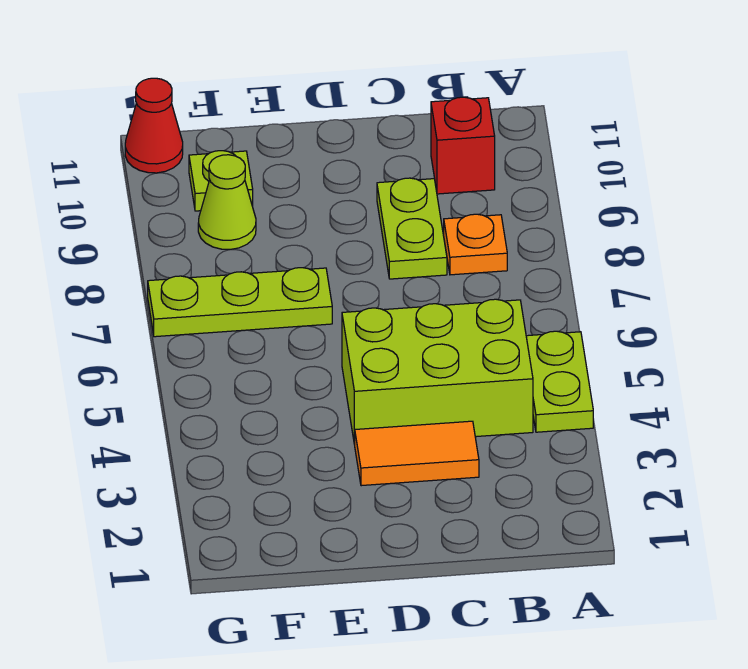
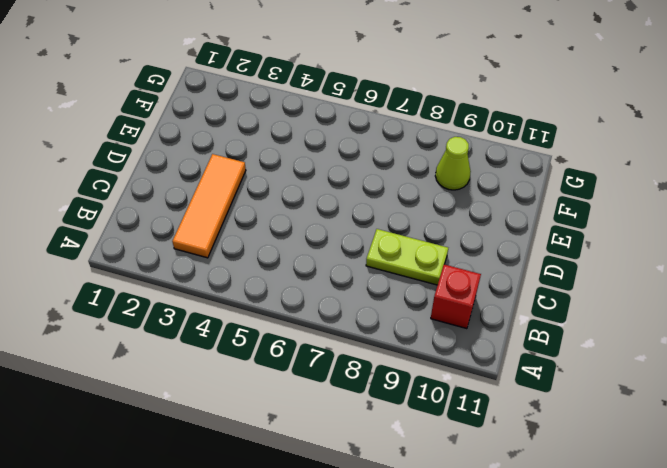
orange 1x3 tile [172,154,246,258] -> orange 1x2 tile [355,421,479,486]
none -> lime 1x2 plate [526,331,593,432]
none -> lime 2x3 brick [342,299,533,445]

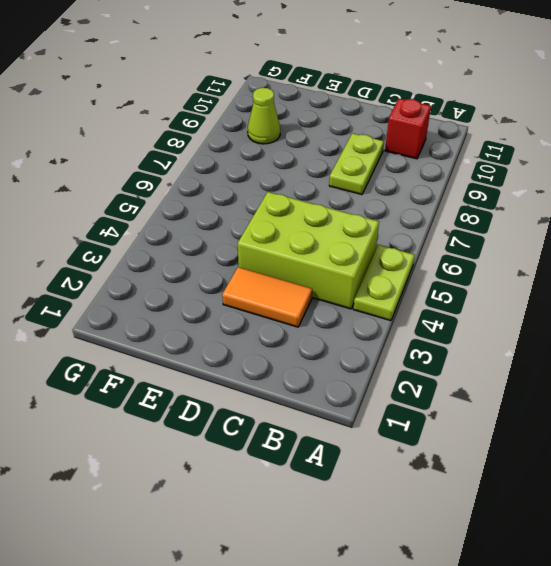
none -> orange 1x1 plate [444,214,507,275]
none -> lime 1x3 plate [148,268,332,337]

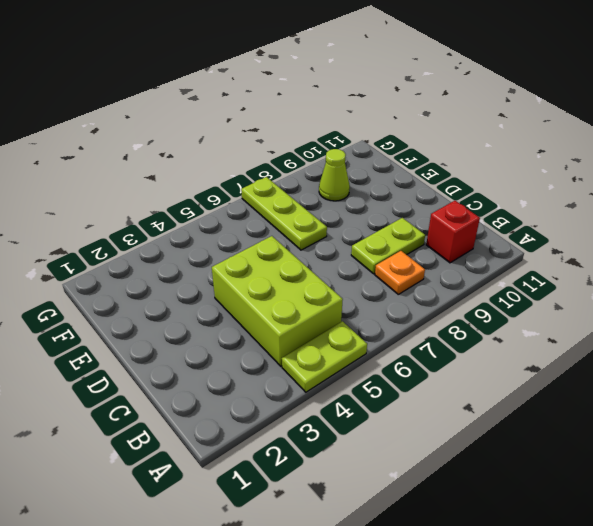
none -> orange 1x2 tile [355,421,479,486]
none -> lime 1x1 plate [189,151,253,211]

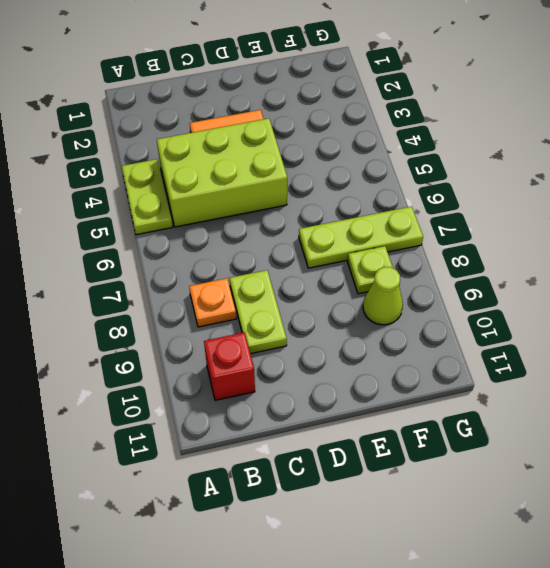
lime 1x1 plate [347,246,393,294] -> lime 1x1 plate moved to [189,151,253,211]
none -> red 1x1 cone [125,78,183,173]

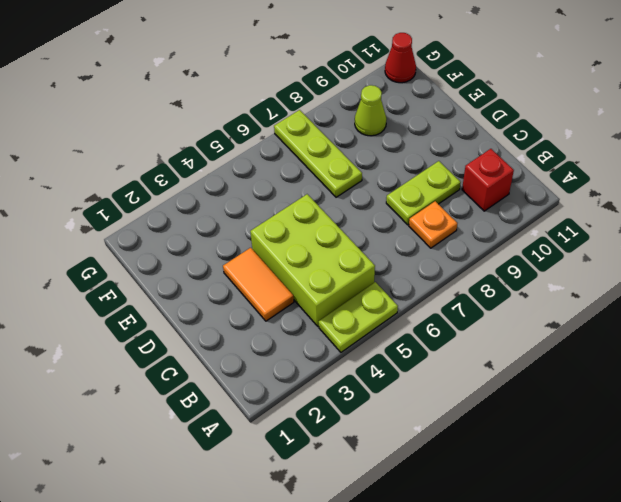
none -> lime 1x1 plate [189,151,253,211]

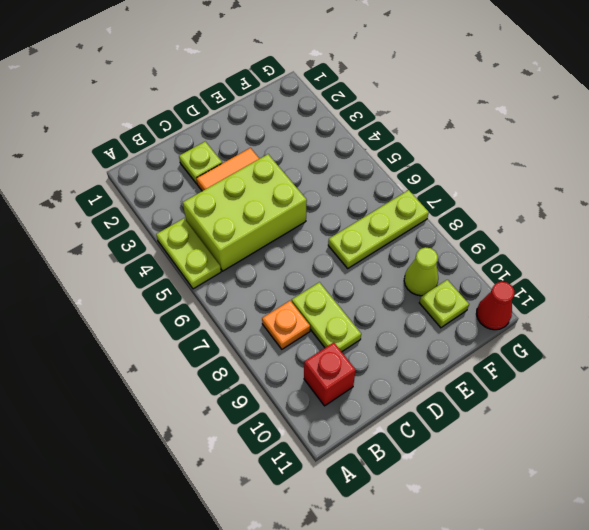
lime 1x1 plate [179,142,222,184] -> none

